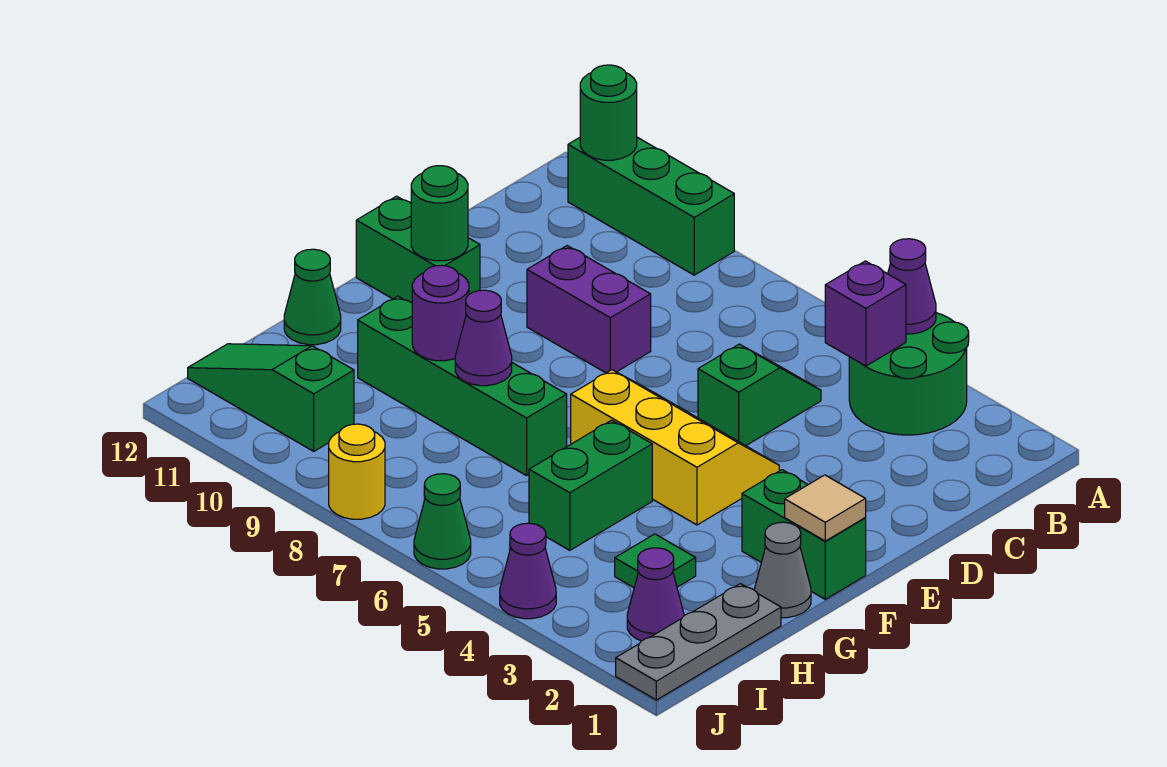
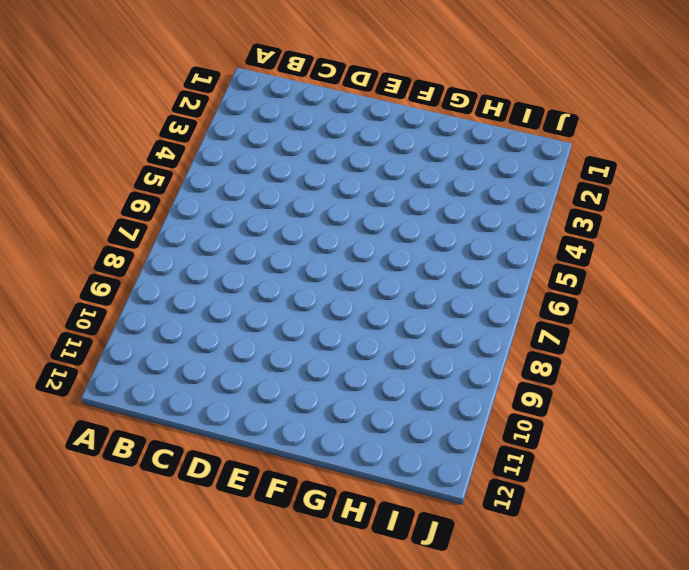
none -> green 2x2 round brick [849,313,969,435]
none -> green 1x3 brick [568,137,734,275]
none -> green 1x2 slope [698,344,821,446]

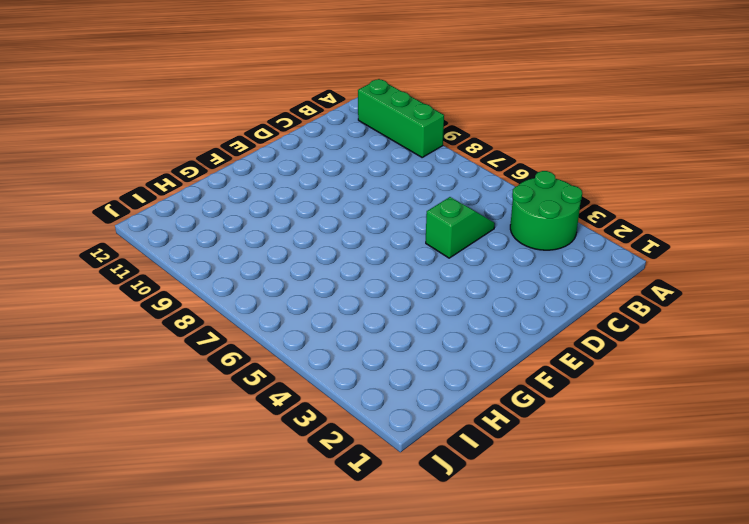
none -> purple 1x2 brick [527,246,651,373]
none -> yellow 2x3 slope [571,370,779,525]
none -> green 1x2 brick [356,196,480,303]

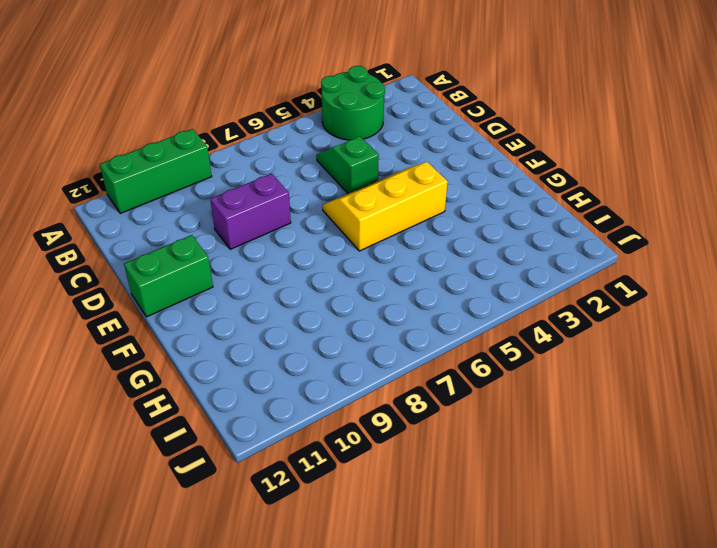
none -> green 1x2 brick [742,470,866,599]
none -> grey 1x1 cone [755,522,811,618]
none -> green 1x2 brick [529,420,652,550]

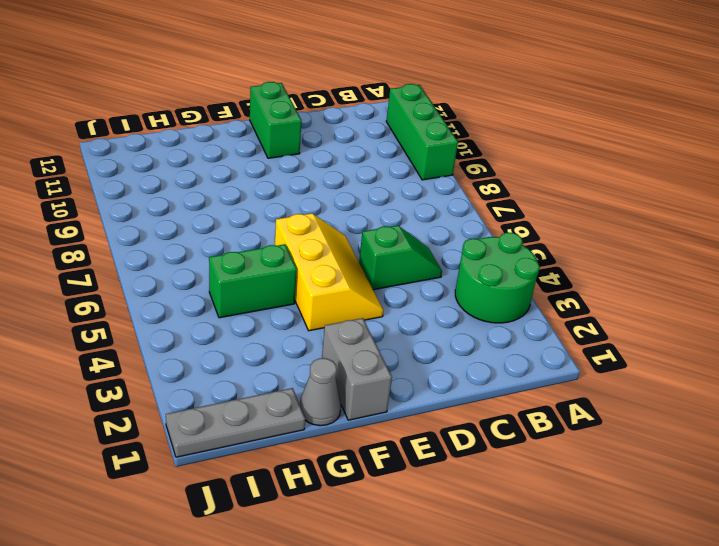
grey 1x2 brick [322,318,392,420] -> green 1x2 brick [742,470,866,599]
none -> purple 1x2 brick [527,246,651,373]
none -> green 1x4 brick [358,296,567,476]
none -> green 1x1 cone [284,249,341,345]

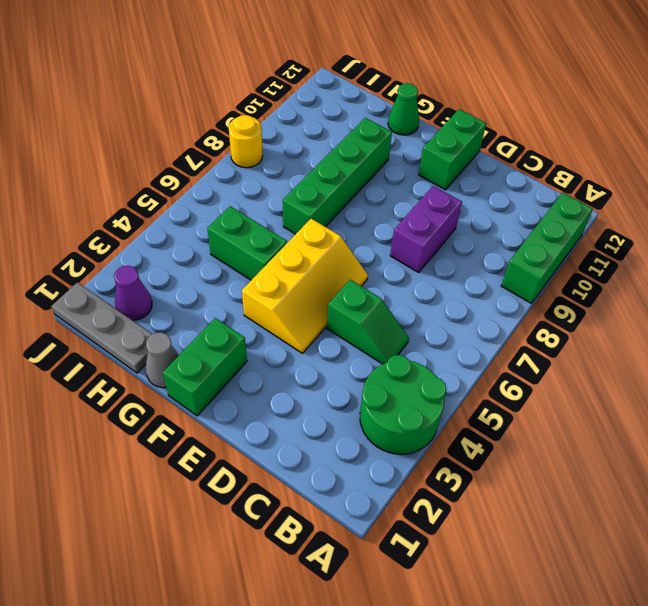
none -> green 1x1 tile [615,534,696,588]
none -> green 1x3 slope [188,344,354,451]
none -> purple 1x1 cone [500,523,556,619]

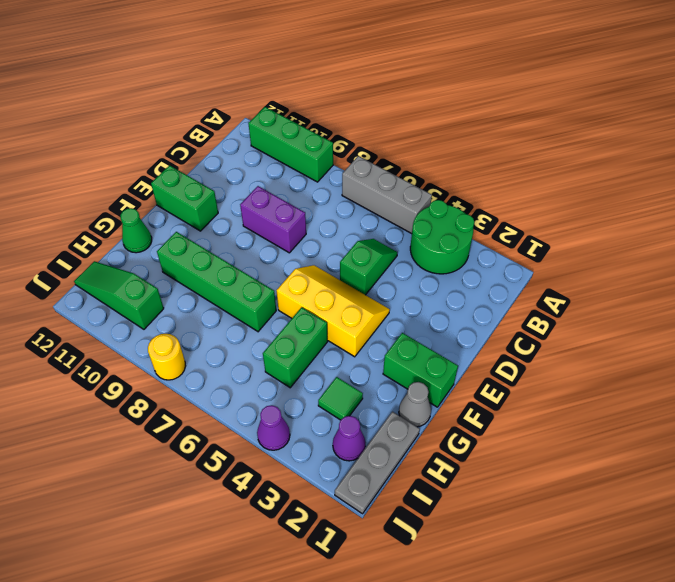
grey 1x3 brick [342,156,432,234] -> none
none -> green 1x1 cone [414,474,471,569]
none -> purple 1x1 cone [888,239,936,334]
none -> green 1x1 round brick [580,65,637,160]

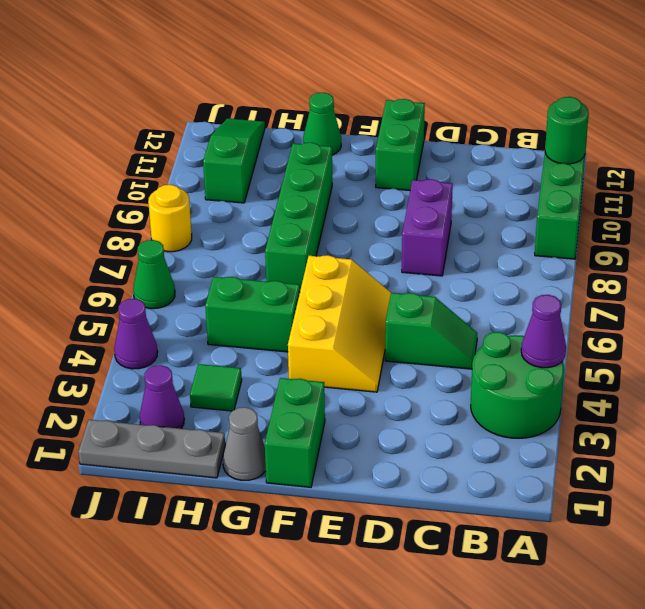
none -> purple 1x1 brick [825,261,906,366]
none -> green 1x1 round brick [411,166,468,261]
none -> tan 1x1 tile [785,475,866,541]

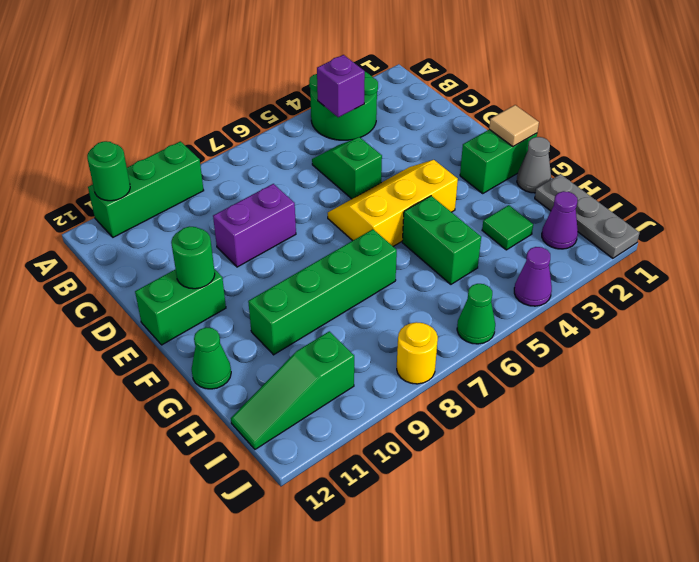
none -> purple 1x1 cone [888,239,936,334]
none -> purple 1x1 cone [455,290,512,386]
none -> purple 1x1 round brick [412,266,469,361]

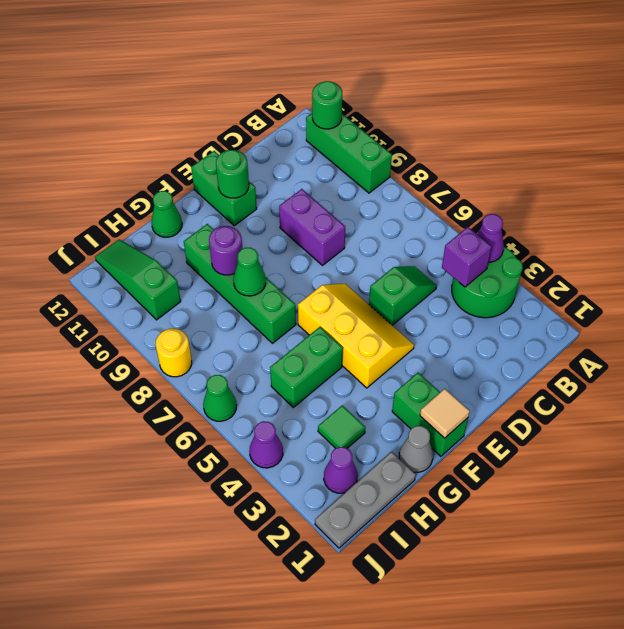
green 1x1 cone [233,248,266,296] -> purple 1x1 cone [455,290,512,386]

